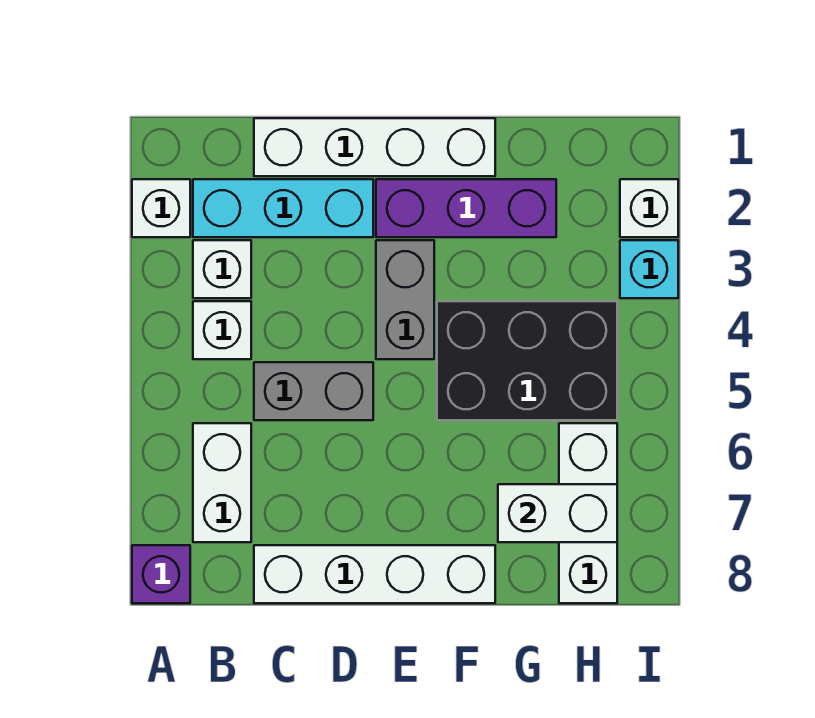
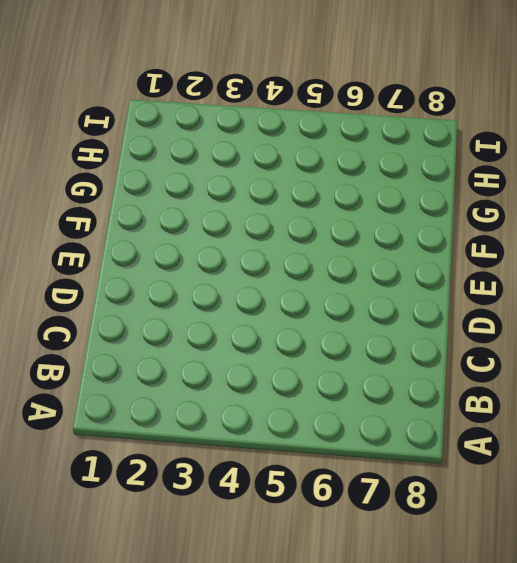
none -> white 1x1 brick [132,179,190,237]
none -> purple 1x1 brick [132,545,190,603]
none -> cyan 1x3 brick [193,179,373,237]

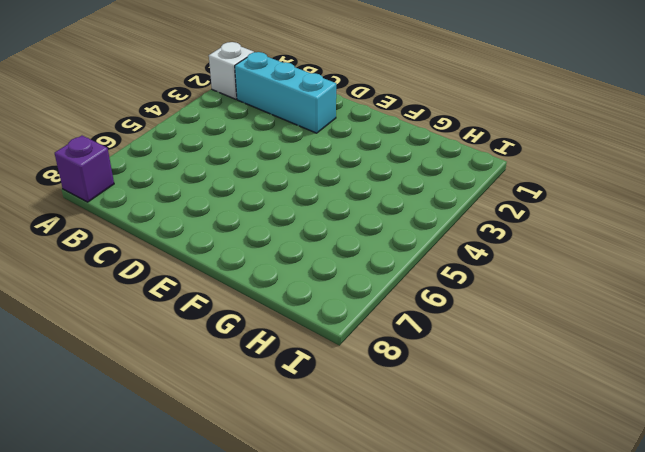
none -> white 1x1 brick [193,240,251,298]
none -> white 1x1 brick [193,301,251,359]
none -> white 1x2 brick [193,423,251,542]

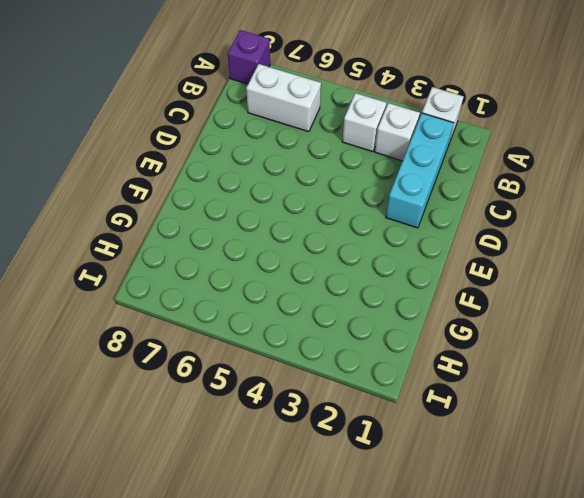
none -> white 1x4 brick [254,118,495,176]
none -> grey 1x2 brick [254,362,373,420]
none -> white 1x4 brick [254,545,495,603]

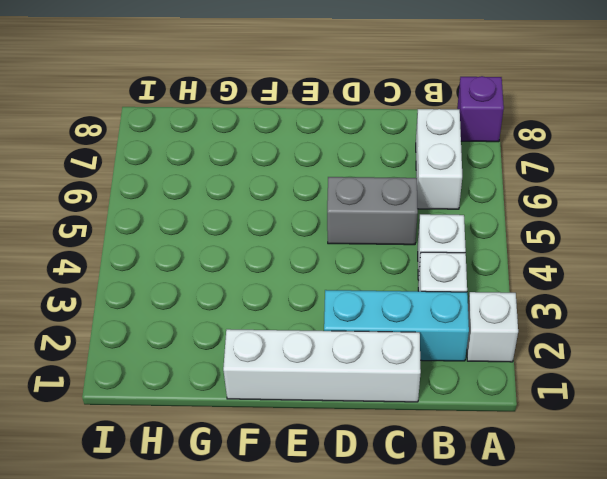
none -> white 1x4 brick [254,545,495,603]
none -> purple 1x3 brick [376,179,556,237]
none -> grey 1x2 brick [376,240,434,359]

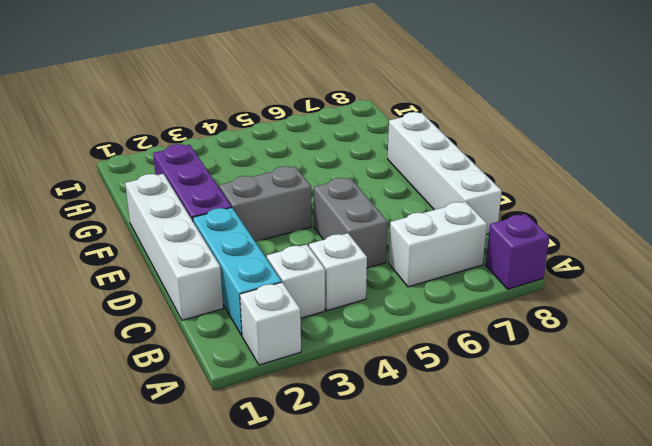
none -> black 2x3 brick [437,301,617,420]
none -> white 1x3 brick [559,423,617,603]
none -> white 1x1 brick [620,179,678,237]

